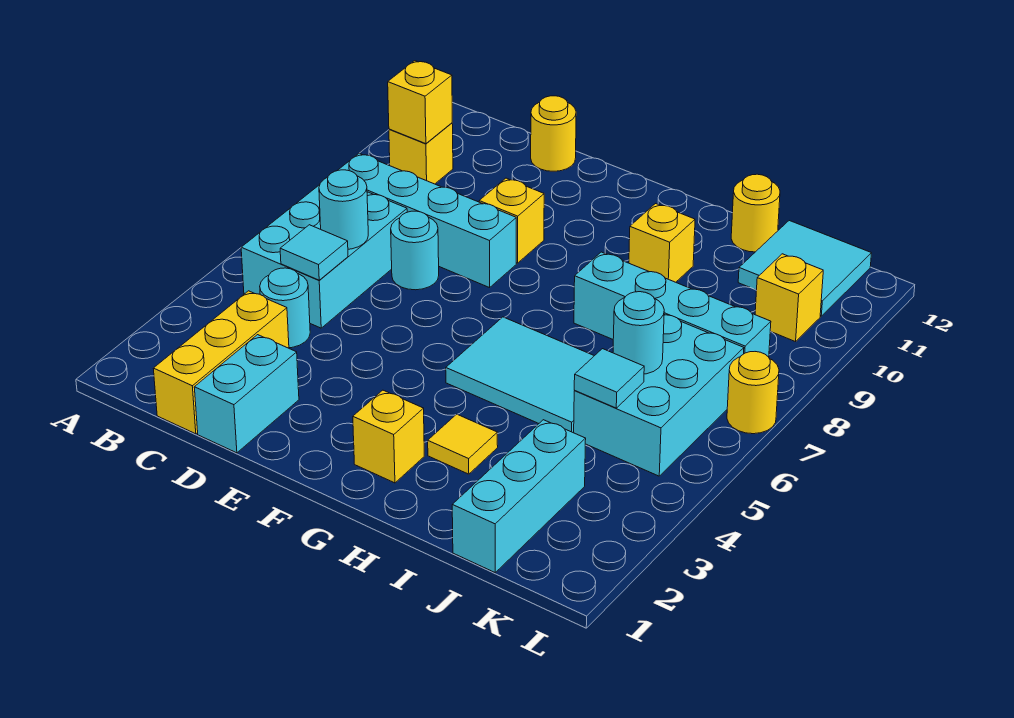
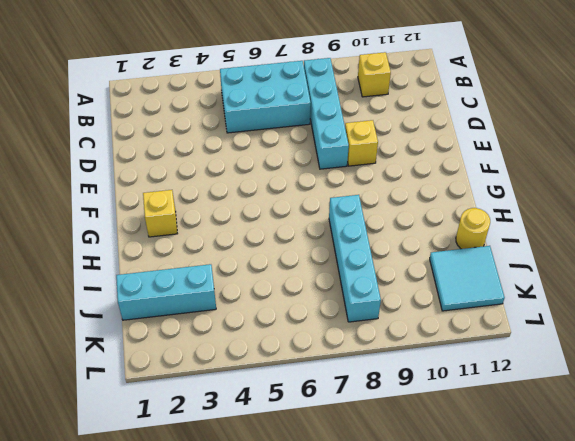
none -> yellow 1x3 brick [153,291,289,434]
none -> cyan 1x1 round brick [260,268,310,348]
none -> cyan 1x2 brick [194,335,299,453]

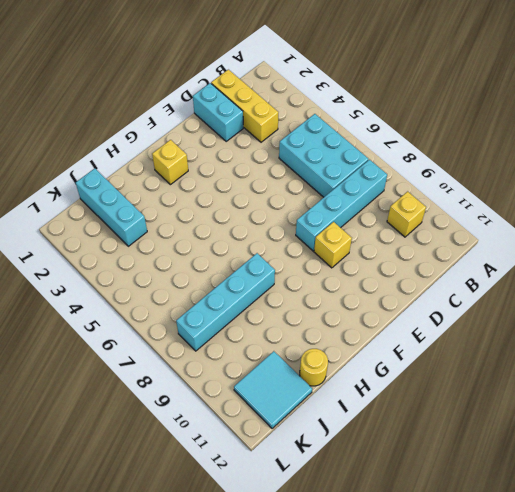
none -> cyan 1x1 round brick [260,268,310,348]
none -> cyan 1x1 round brick [391,211,439,290]
none -> yellow 1x1 round brick [531,96,576,171]

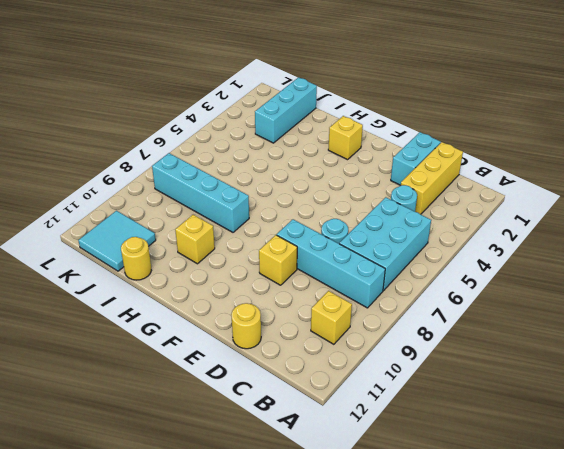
none -> cyan 2x3 tile [446,317,594,433]
none -> yellow 1x1 tile [428,414,498,474]
none -> cyan 2x3 brick [574,315,744,476]

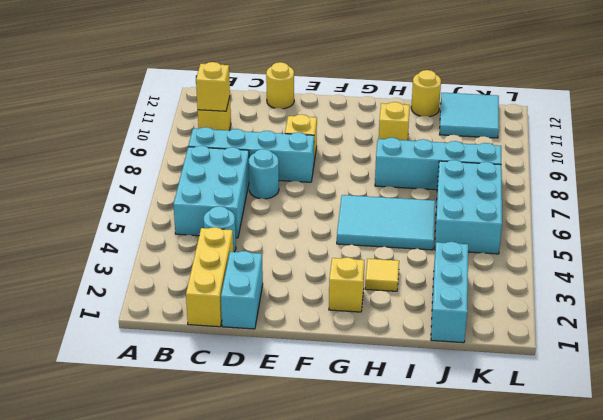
none -> yellow 1x1 brick [755,254,823,342]
none -> yellow 1x1 round brick [727,352,779,434]
none -> cyan 1x1 tile [280,225,348,280]

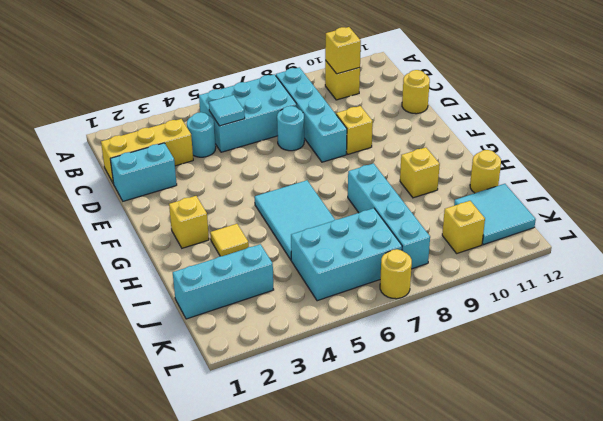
none -> cyan 1x1 round brick [319,170,368,249]
none -> cyan 1x1 tile [574,349,644,408]
none -> cyan 1x1 round brick [613,292,664,374]

